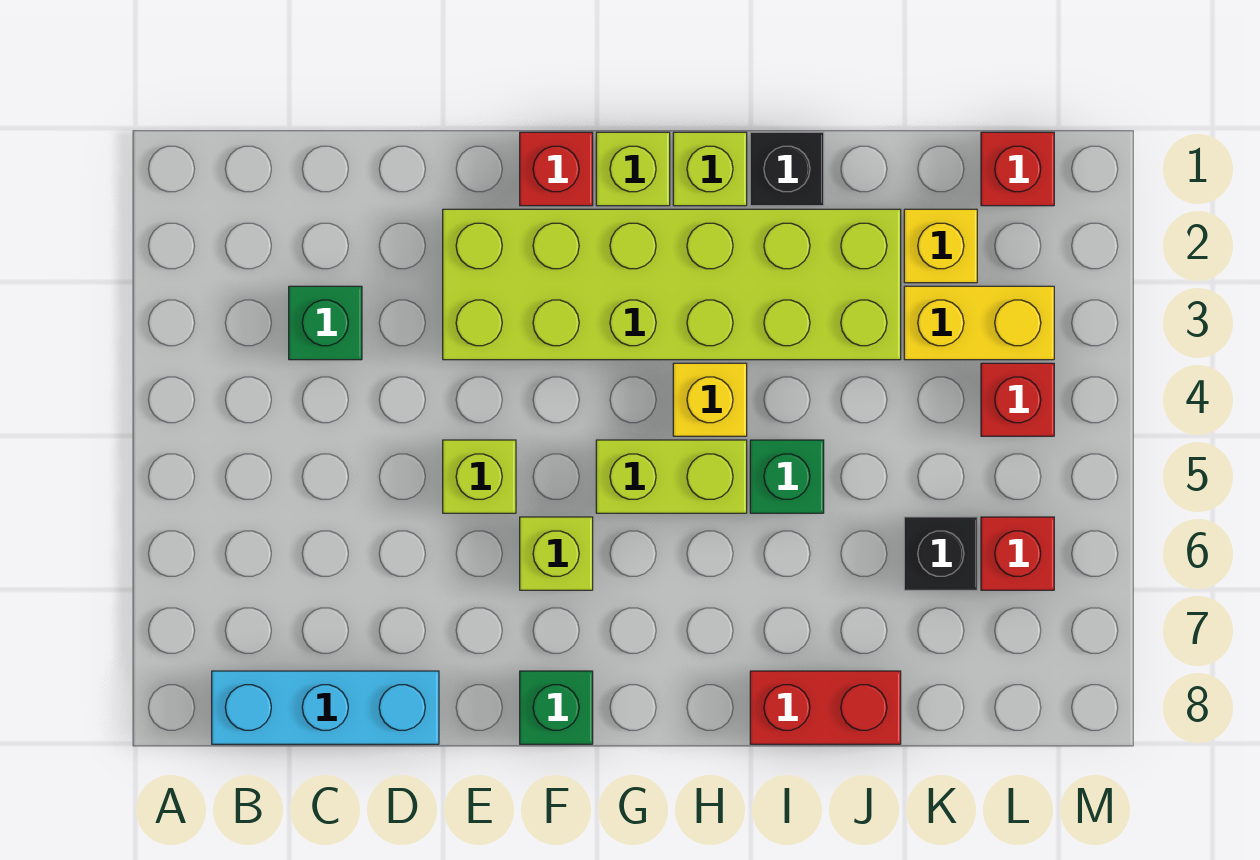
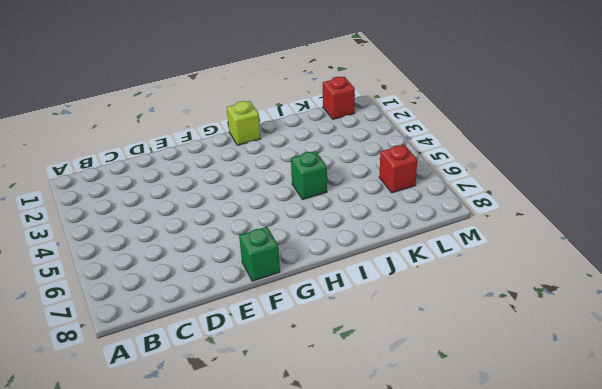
none -> cyan 1x3 brick [212,671,439,744]
none -> green 1x1 brick [289,286,362,360]
none -> lime 2x6 brick [443,209,901,360]

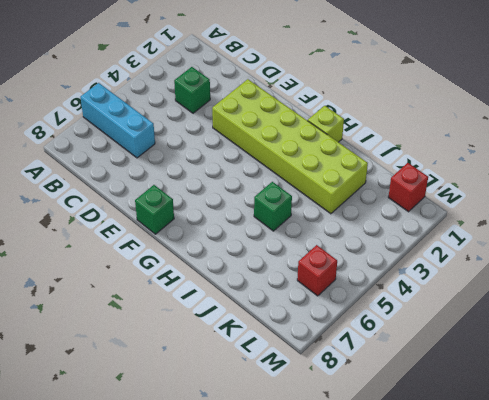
cyan 1x3 brick [80,83,155,158] -> cyan 1x3 brick moved to [212,671,439,744]
none -> lime 1x1 brick [443,440,516,513]
none -> red 1x1 brick [520,132,593,206]
none -> lime 1x1 brick [520,517,593,590]

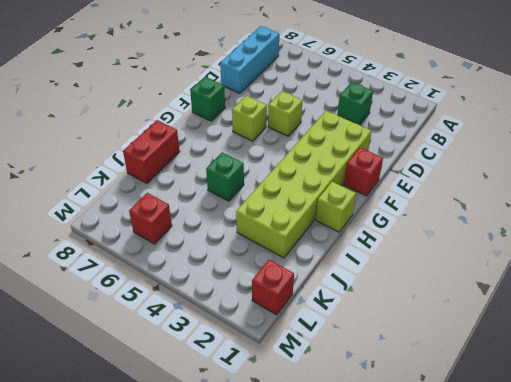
none -> lime 1x1 brick [596,132,670,206]
none -> lime 1x2 brick [596,440,747,513]
none -> yellow 1x1 brick [673,363,747,436]

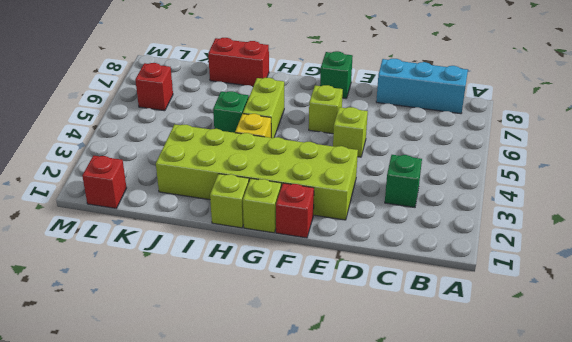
lime 1x2 brick [243,78,284,138] -> lime 1x2 brick turned to [596,440,747,513]
none -> black 1x1 brick [750,132,824,206]
none -> yellow 1x1 brick [904,209,977,283]
none -> yellow 1x2 brick [904,286,1054,360]

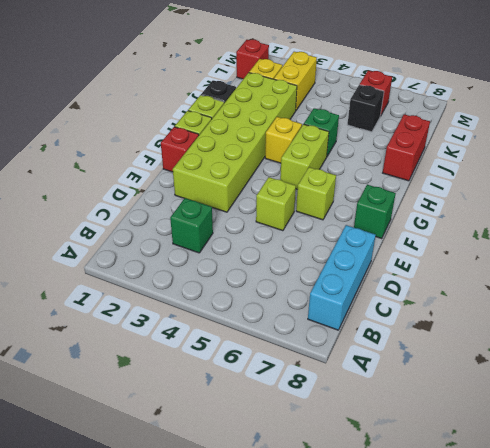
none -> red 1x1 brick [981,363,1054,436]

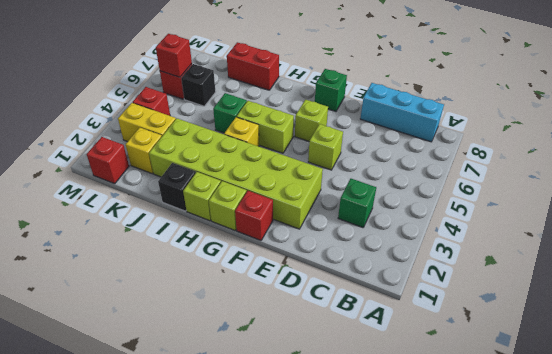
red 1x1 brick [156,34,192,77] -> none

